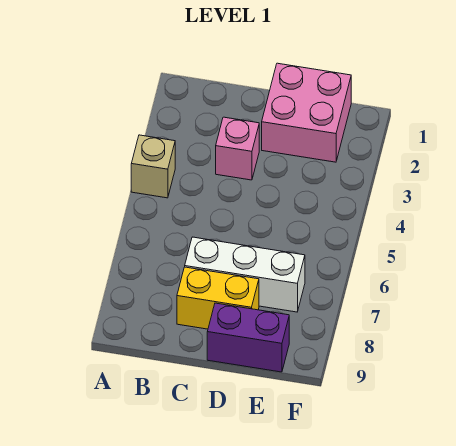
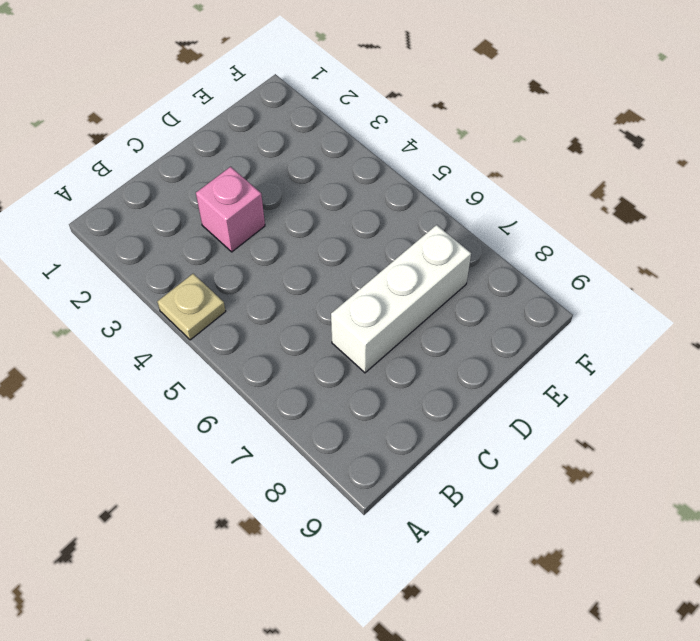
tan 1x1 plate [157,274,226,340] -> tan 1x1 brick [131,135,175,198]
none -> yellow 1x2 brick [177,267,259,329]
none -> pink 2x2 brick [262,63,351,162]

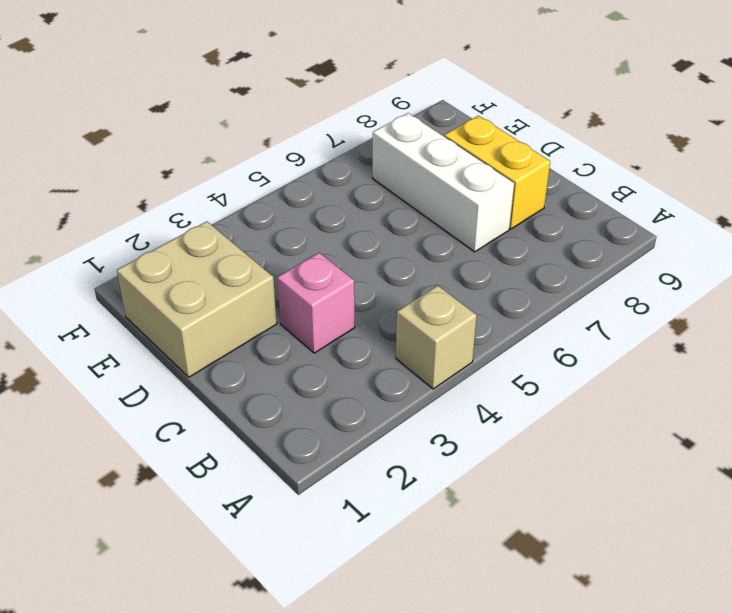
tan 2x2 brick [117,221,277,377] -> pink 2x2 brick [262,63,351,162]
none -> purple 1x2 brick [207,303,289,372]

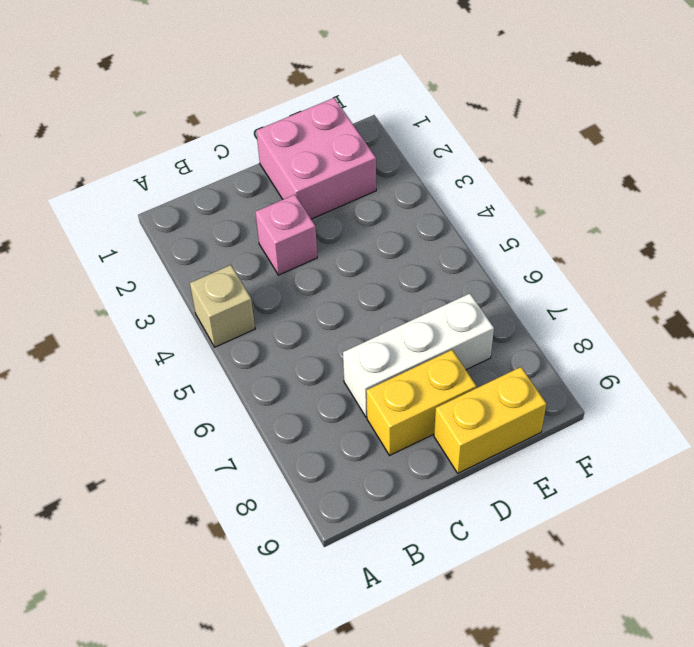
yellow 1x2 brick [434,367,546,473] -> purple 1x2 brick [207,303,289,372]

